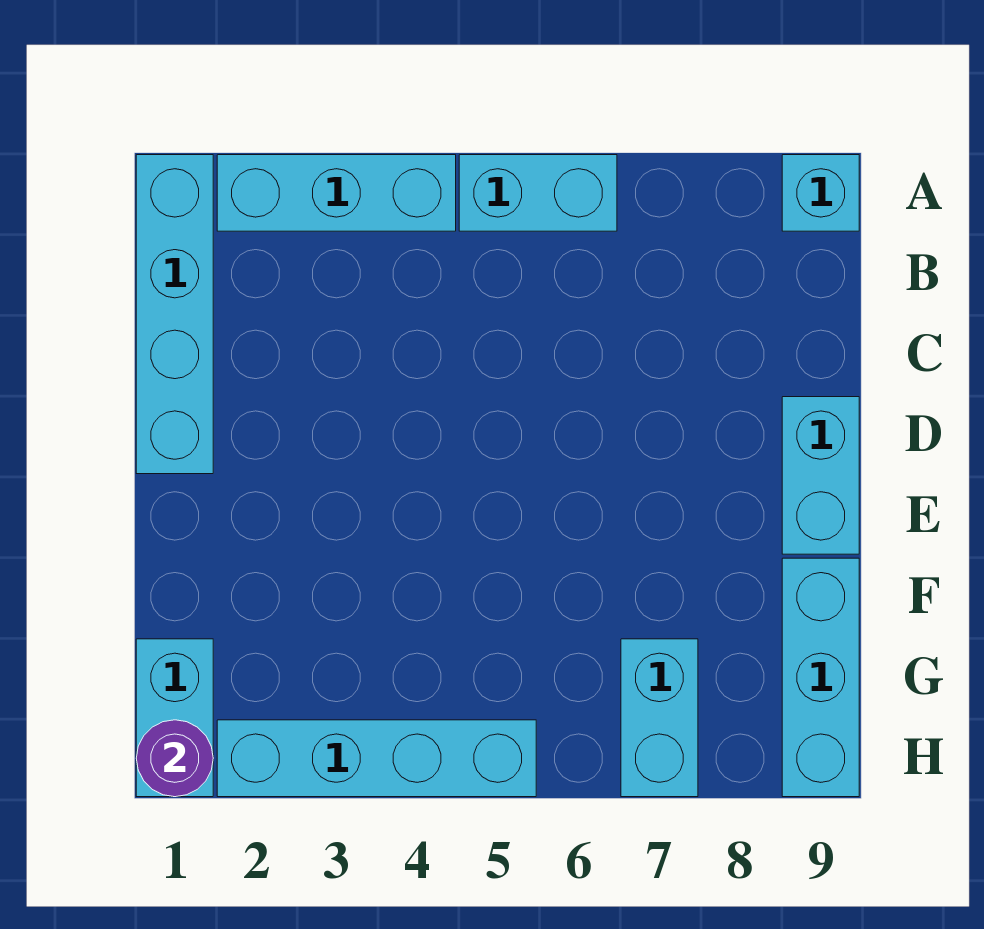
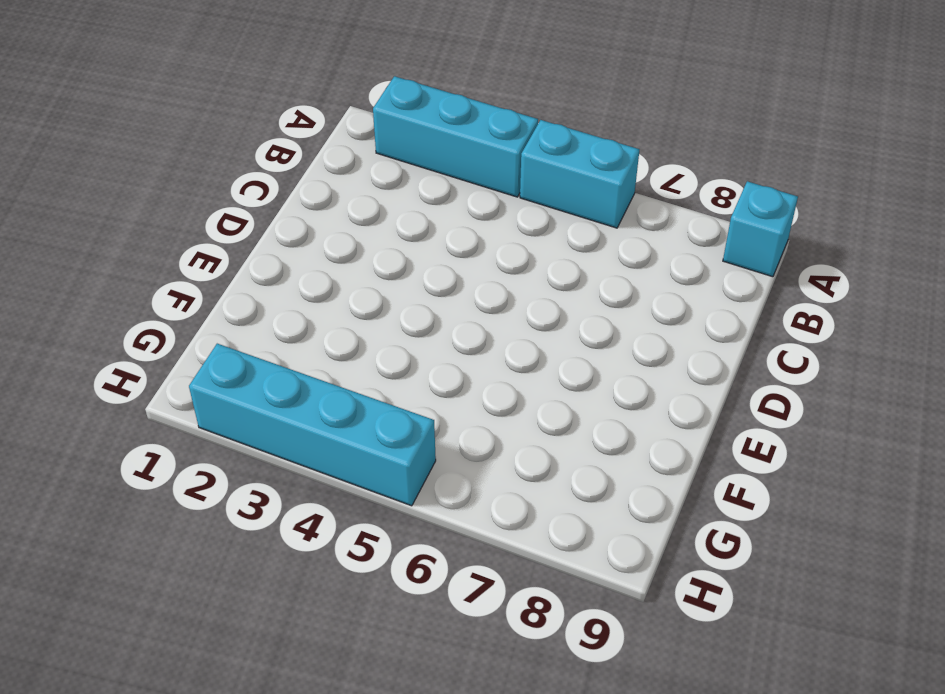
none -> cyan 1x4 brick [136,155,213,474]
none -> cyan 1x2 brick [782,397,859,554]

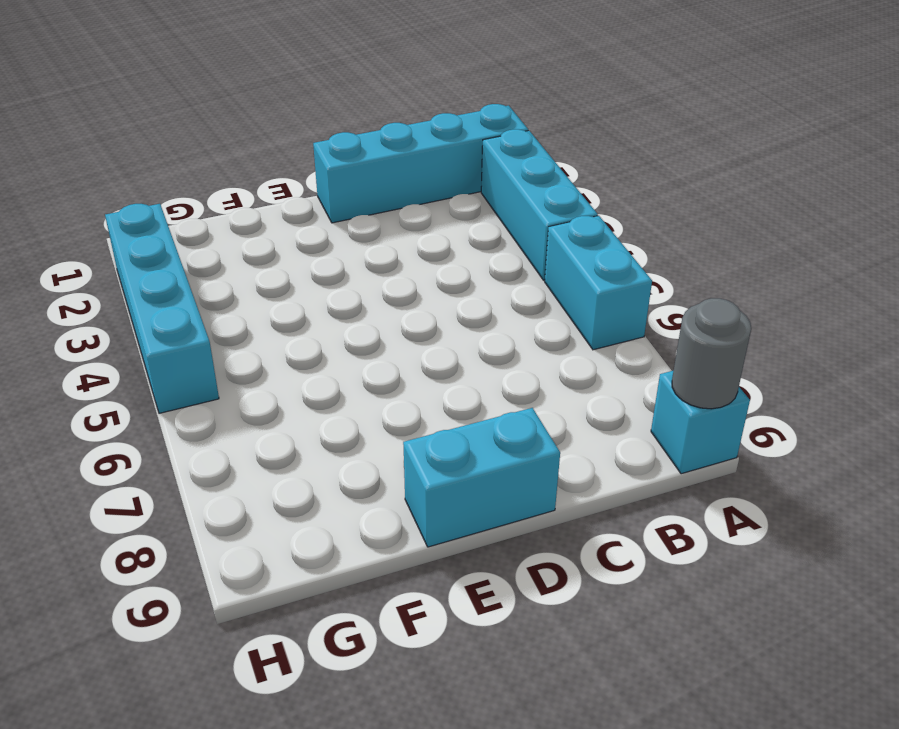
grey 1x1 round brick [672,298,751,409] -> none
none -> cyan 1x3 brick [782,558,859,797]
none -> cyan 1x2 brick [136,639,213,797]

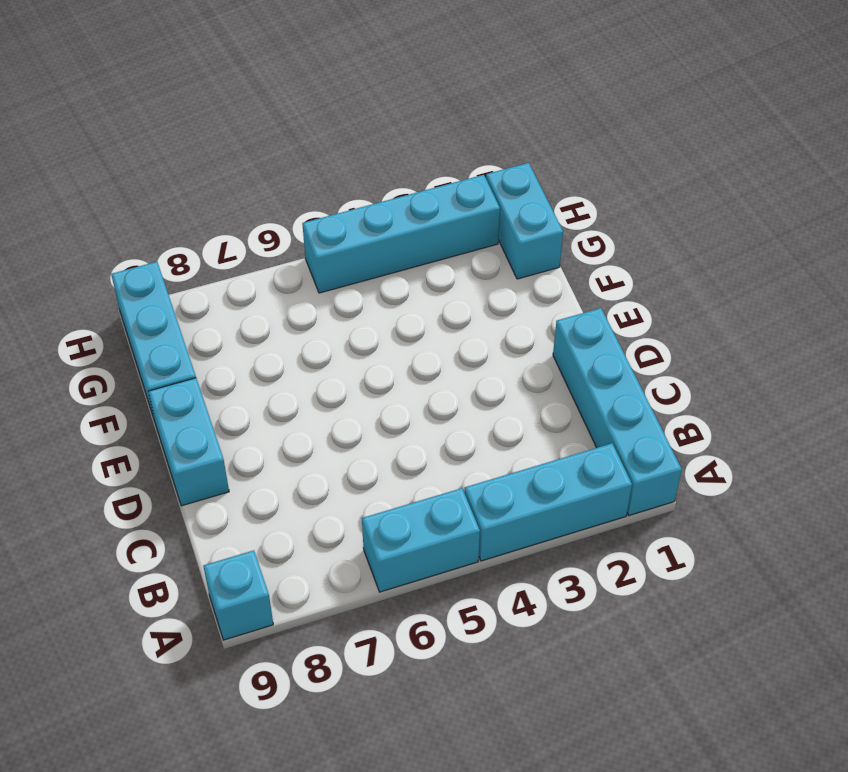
none -> cyan 1x2 brick [621,639,698,797]
none -> purple 1x1 round brick [136,720,213,797]

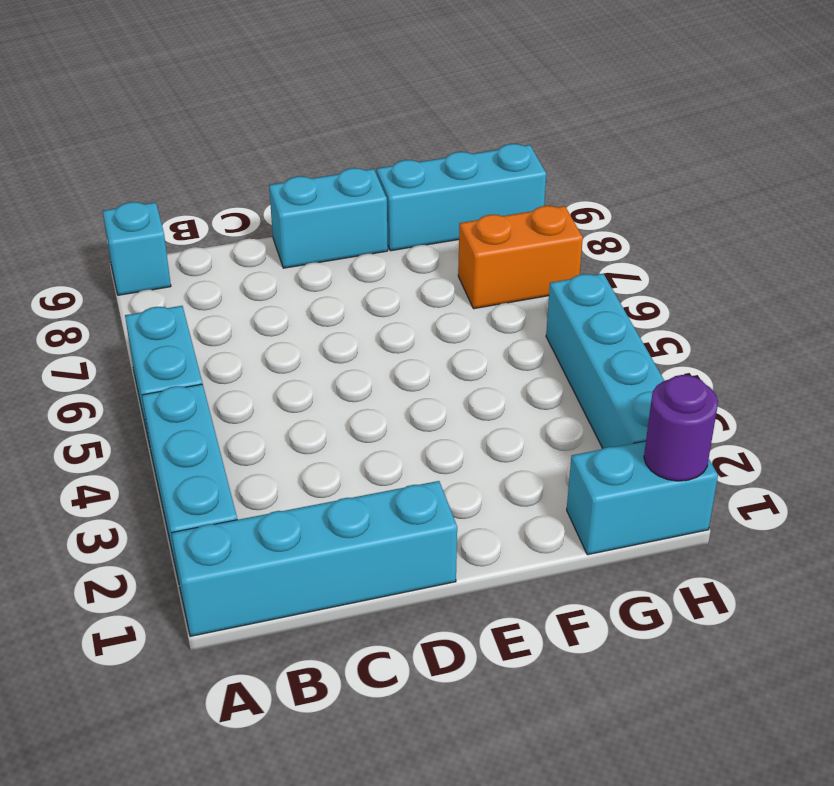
orange 1x2 brick [458,206,583,309] -> cyan 1x2 brick [621,639,698,797]

